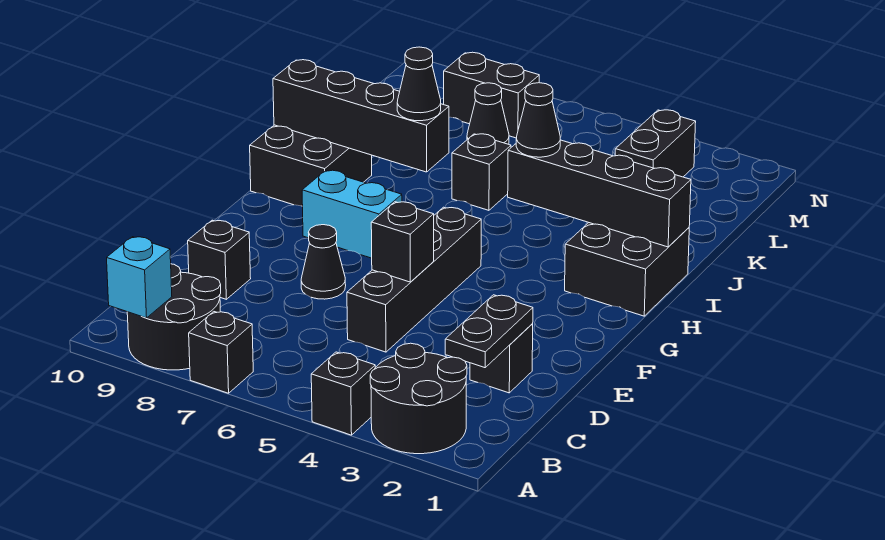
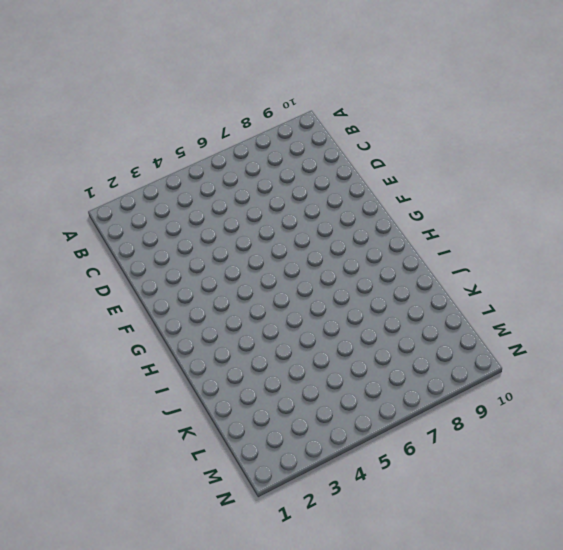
none -> black 2x2 round brick [370,343,467,454]
none -> black 1x1 brick [311,352,375,435]
none -> black 1x1 brick [189,312,253,393]

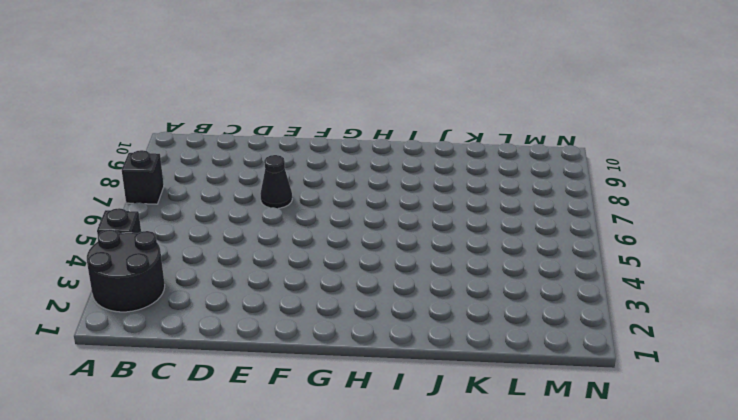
none -> black 2x2 round brick [127,264,221,370]
none -> black 1x1 brick [470,324,533,393]
none -> black 1x4 brick [347,207,481,352]

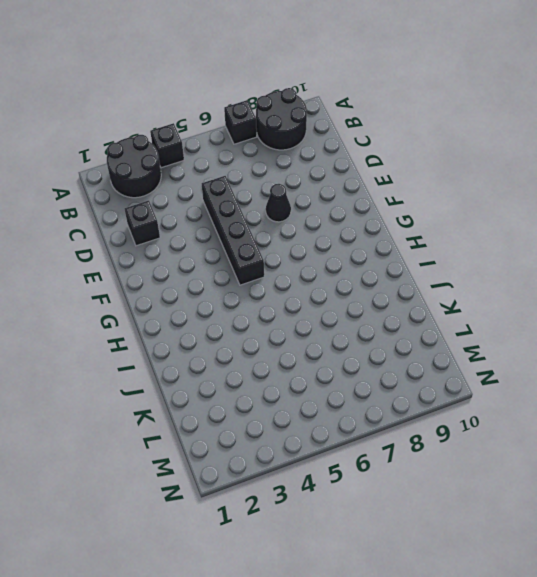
none -> black 1x1 brick [188,220,251,299]
none -> cyan 1x2 brick [302,170,402,258]
none -> black 2x2 brick [565,223,689,316]

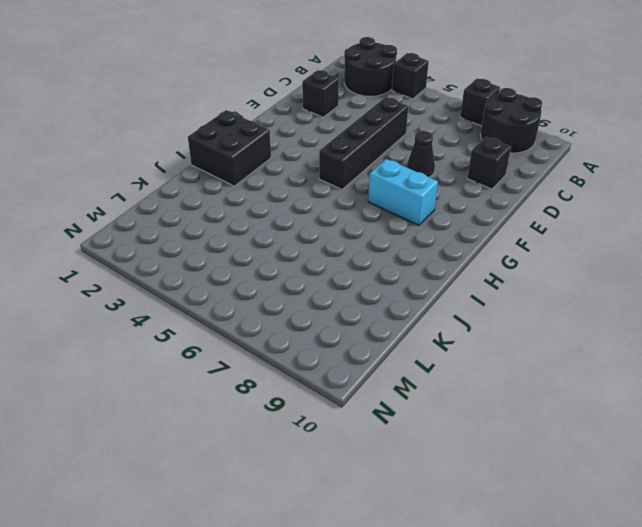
none -> black 2x2 brick [250,125,372,206]
none -> black 1x1 brick [452,134,511,210]
none -> black 1x2 brick [615,110,696,177]

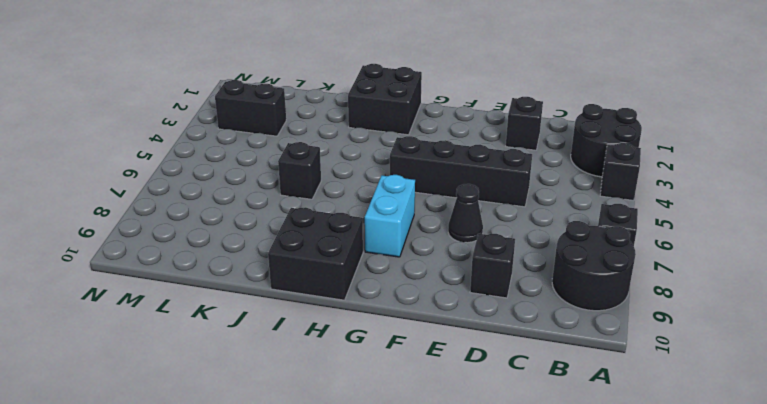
none -> black 1x1 cone [467,83,509,144]
none -> black 1x2 brick [444,52,539,138]
none -> cyan 1x1 brick [107,237,172,318]

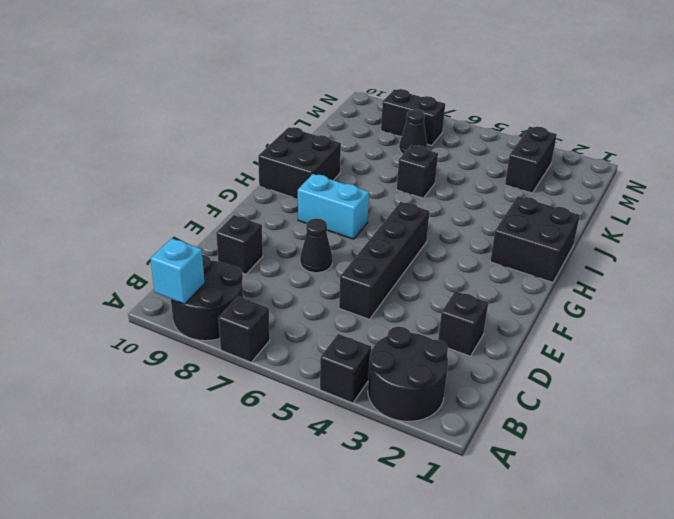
none -> black 1x2 plate [445,295,533,368]
none -> black 1x1 brick [371,202,434,282]
none -> black 1x4 brick [508,140,691,247]

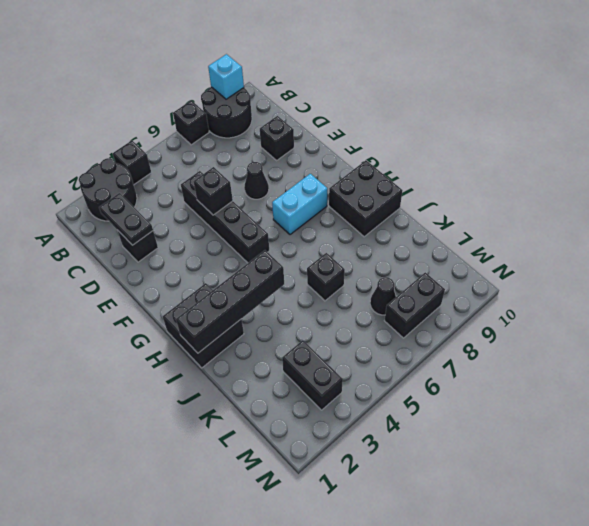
none -> black 1x4 brick [273,60,449,172]
none -> black 1x1 cone [516,83,560,157]
none -> black 1x1 cone [397,47,441,121]

